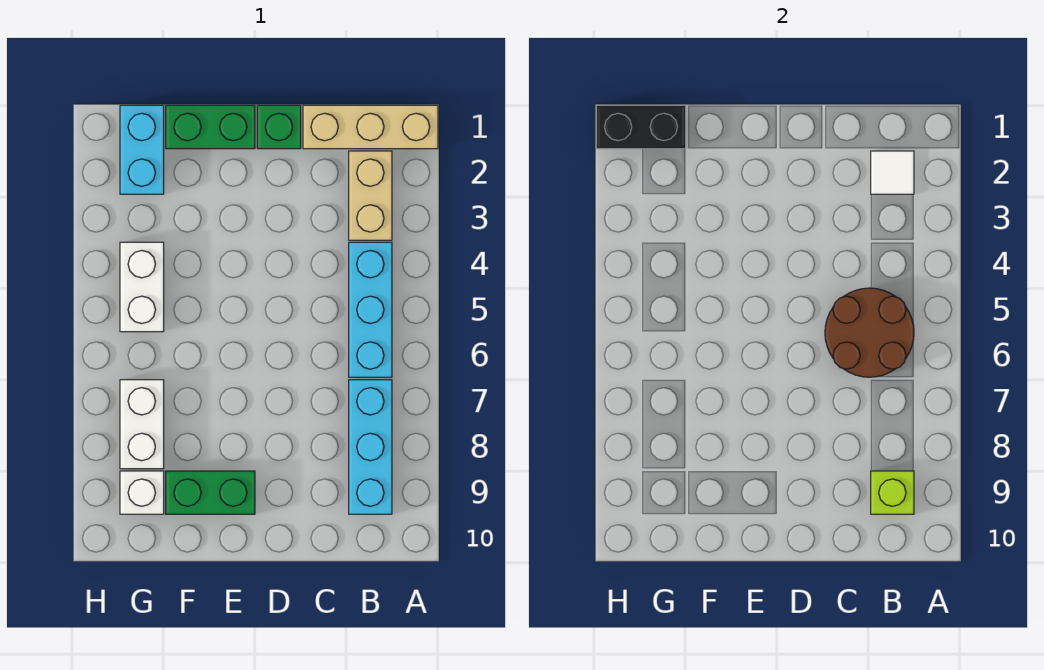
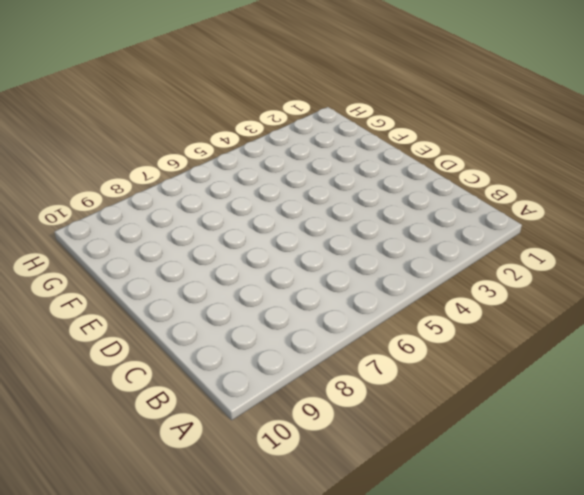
none -> tan 1x3 brick [303,105,438,149]
none -> tan 1x2 brick [349,151,392,240]
none -> cyan 1x3 brick [349,242,392,377]

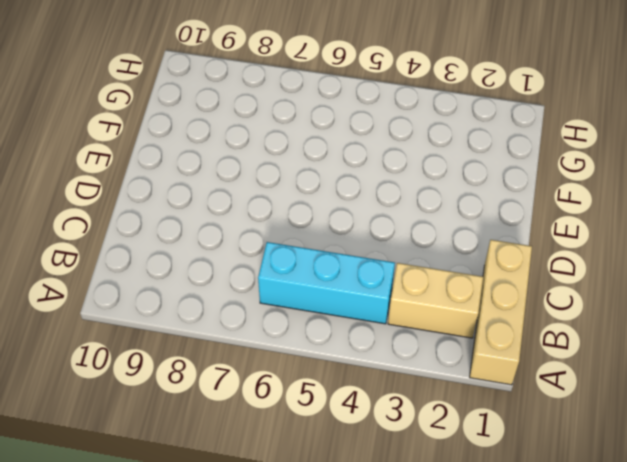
none -> cyan 1x3 brick [349,380,392,514]
none -> green 1x1 brick [257,105,301,149]
none -> green 1x2 brick [166,105,255,149]

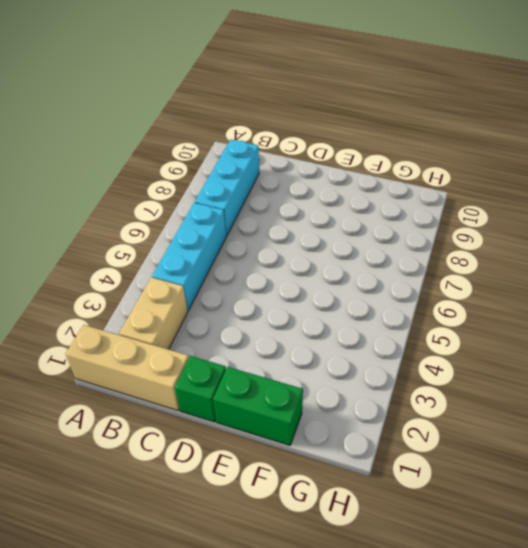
none -> green 1x2 brick [166,471,255,514]
none -> cyan 1x2 brick [120,105,164,194]
none -> white 1x2 brick [120,242,164,332]

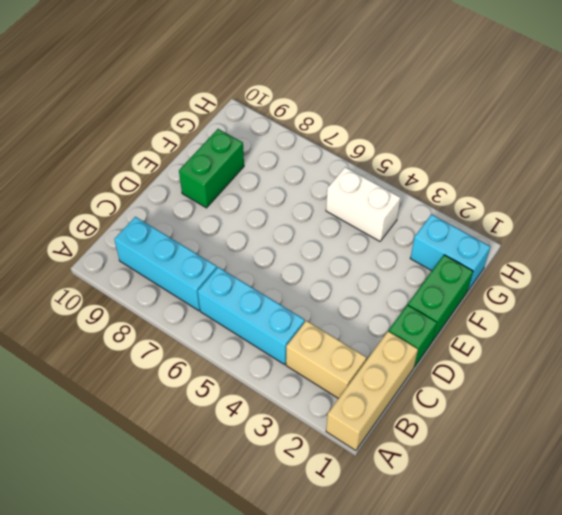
none -> white 1x2 brick [120,380,164,469]
none -> white 1x1 brick [120,471,164,514]
none -> white 1x1 tile [871,151,914,194]

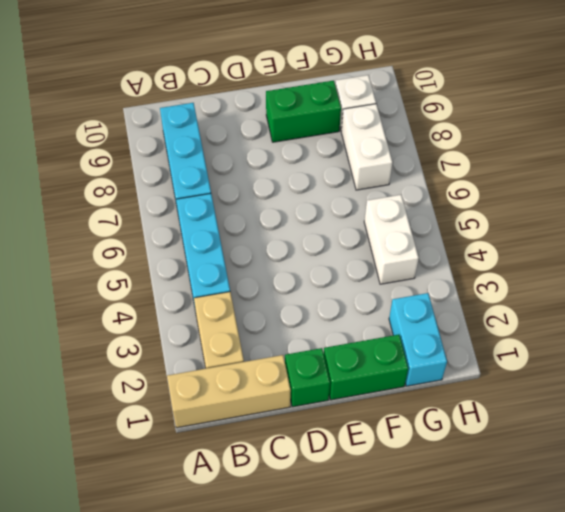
none -> white 1x1 tile [871,151,914,194]
none -> brown 2x2 round brick [825,288,914,377]
none -> lime 1x1 brick [871,471,914,514]

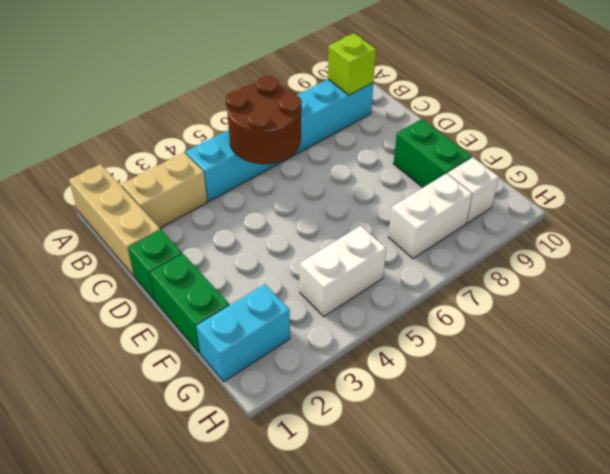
none -> white 1x1 tile [871,151,914,194]
none -> black 1x2 brick [596,105,686,149]

